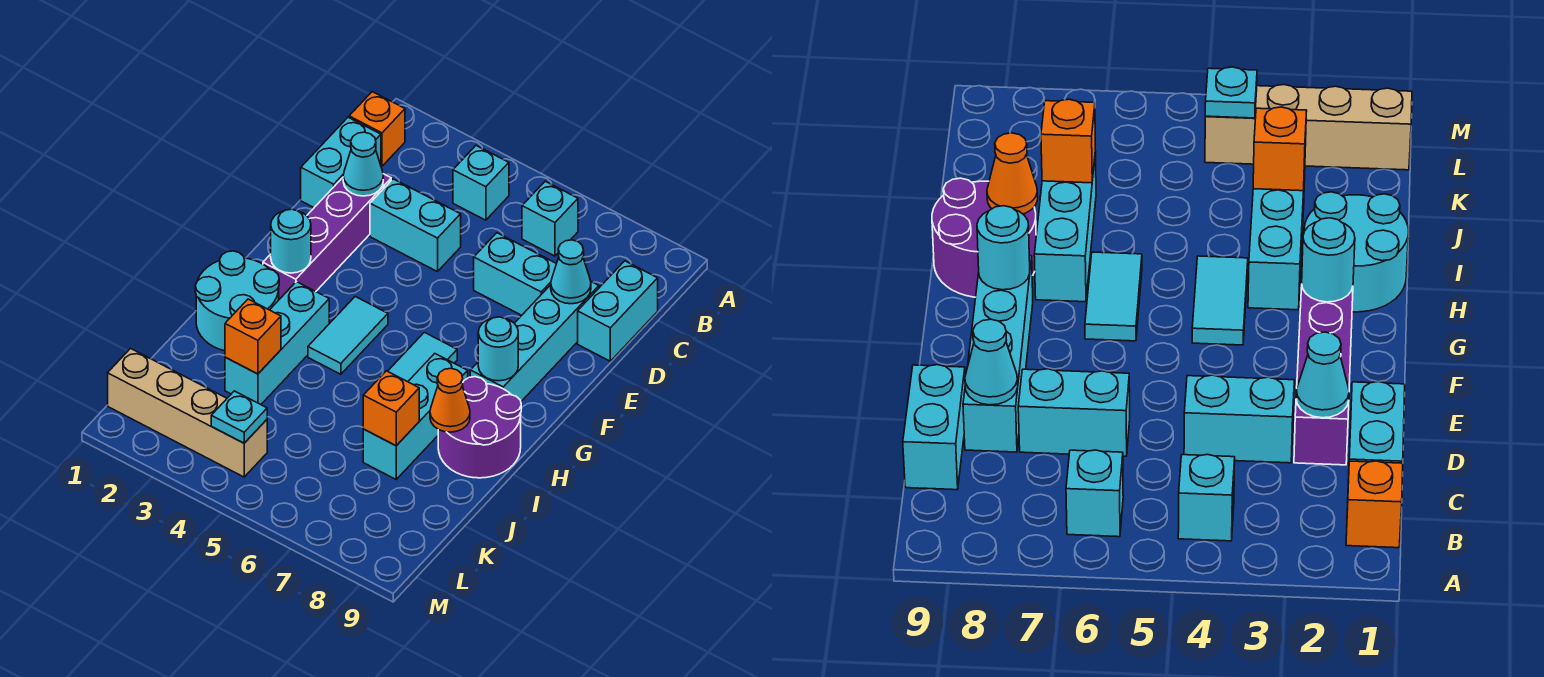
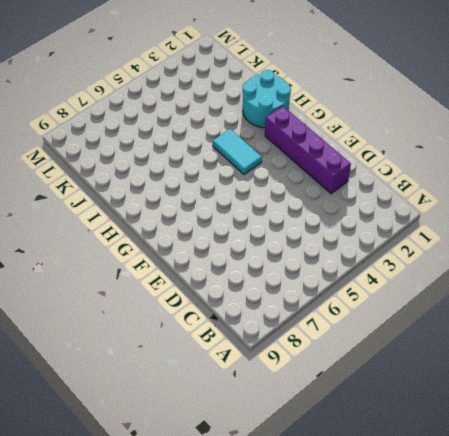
none -> orange 1x1 brick [349,92,405,166]
none -> cyan 1x1 brick [453,146,509,220]
none -> cyan 1x1 brick [522,181,578,256]

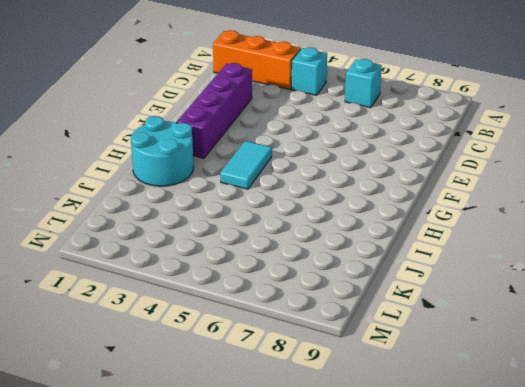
orange 1x3 brick [213,30,301,89] -> orange 1x1 brick [349,92,405,166]
none -> cyan 1x2 brick [301,117,381,207]
none -> cyan 1x2 brick [578,261,658,361]
none -> cyan 1x2 brick [370,179,461,272]

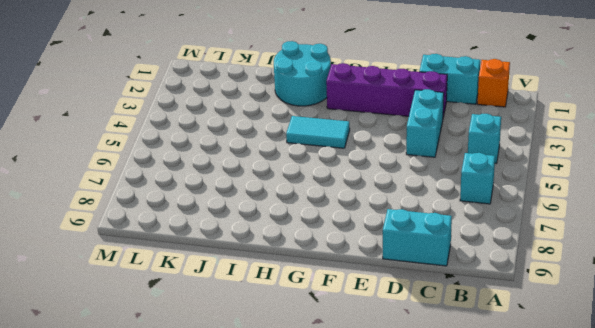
none -> cyan 1x2 brick [474,233,556,315]
none -> cyan 1x4 brick [470,282,599,401]
none -> cyan 1x2 tile [388,332,457,382]

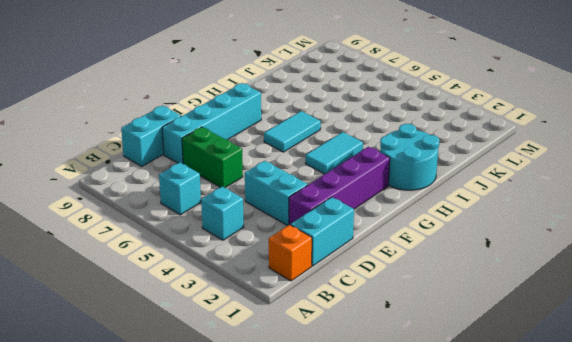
green 1x2 brick [182,127,243,188] -> cyan 1x2 brick [474,233,556,315]
none -> cyan 1x3 brick [225,282,329,404]
none -> cyan 1x3 brick [363,353,468,479]
none -> purple 2x2 round brick [438,377,521,478]

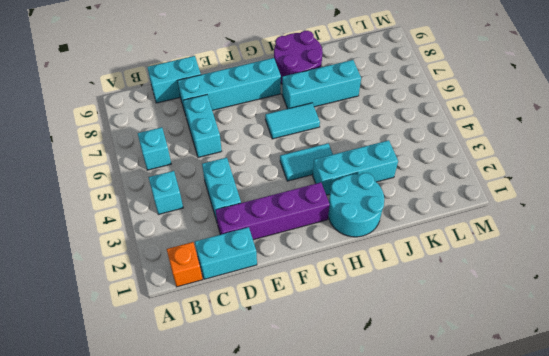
none -> tan 1x4 brick [108,349,267,477]
none -> cyan 1x1 cone [343,132,383,196]
none -> cyan 1x1 cone [551,240,591,304]

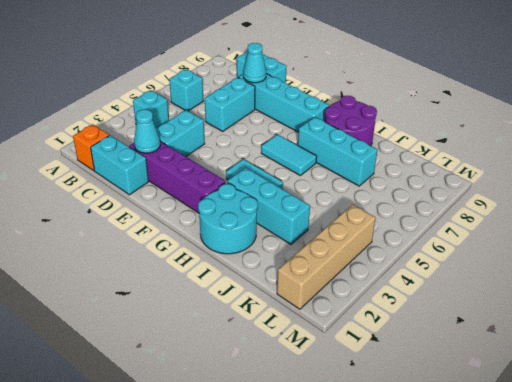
none -> cyan 1x1 round brick [271,209,311,273]
none -> cyan 1x1 round brick [478,317,518,381]
none -> orange 1x1 cone [430,368,470,432]

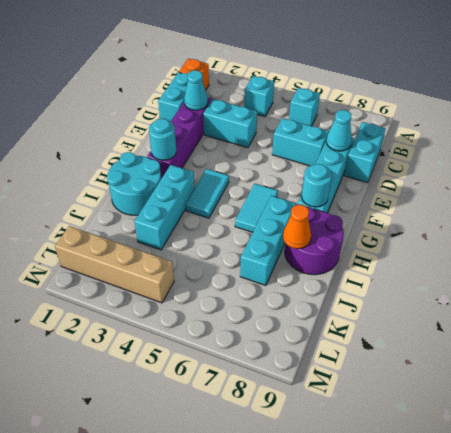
none -> orange 1x1 brick [225,299,281,374]
none -> orange 1x1 brick [363,371,419,446]
none -> cyan 1x1 plate [211,391,267,443]

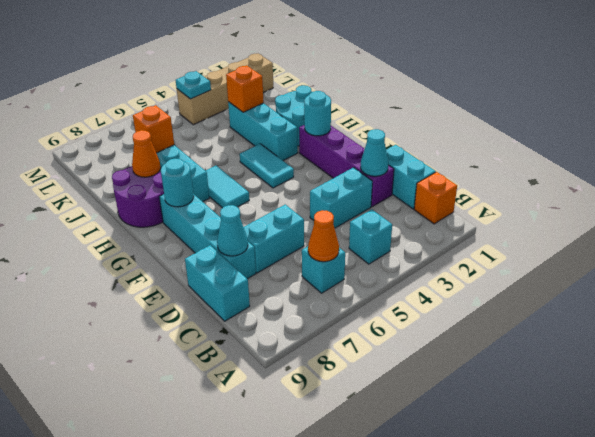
orange 1x1 cone [308,210,339,262] -> none

